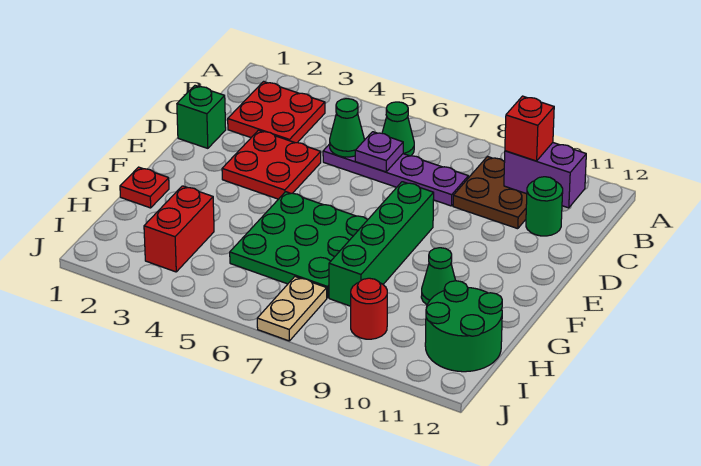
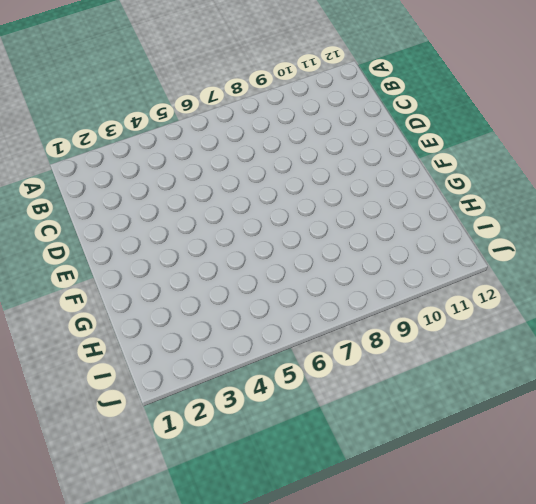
none -> red 2x2 plate [228,82,325,143]
none -> green 1x1 cone [382,102,414,156]
none -> brown 2x2 plate [453,157,527,229]

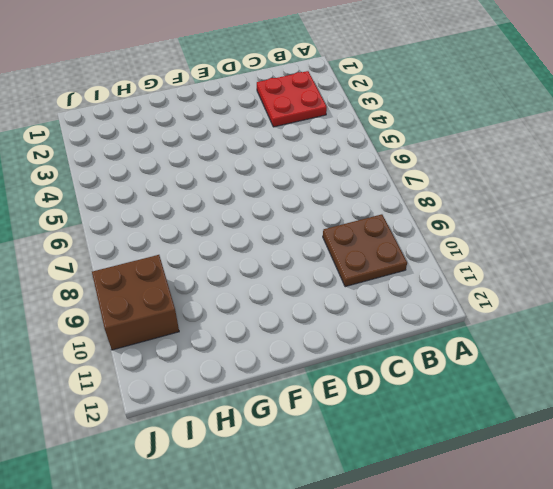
brown 2x2 brick [92,255,179,350] -> red 1x1 round brick [351,278,387,339]
none -> green 1x1 cone [382,102,414,156]
none -> purple 1x4 plate [323,144,468,206]
none -> green 1x1 round brick [526,177,563,236]

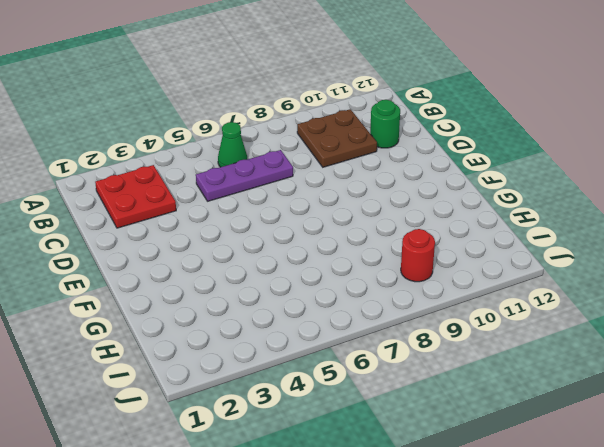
purple 1x3 plate [196,150,293,201] -> purple 1x4 plate [323,144,468,206]
none -> green 1x1 brick [177,86,226,148]
none -> red 2x2 plate [222,130,321,199]
none -> green 1x4 brick [329,182,434,306]

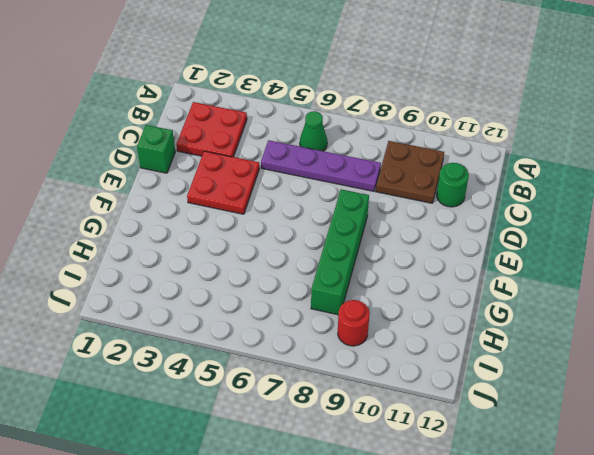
none -> green 3x3 plate [230,192,367,298]
none -> red 1x1 plate [120,167,169,208]
none -> green 1x1 cone [421,248,456,305]

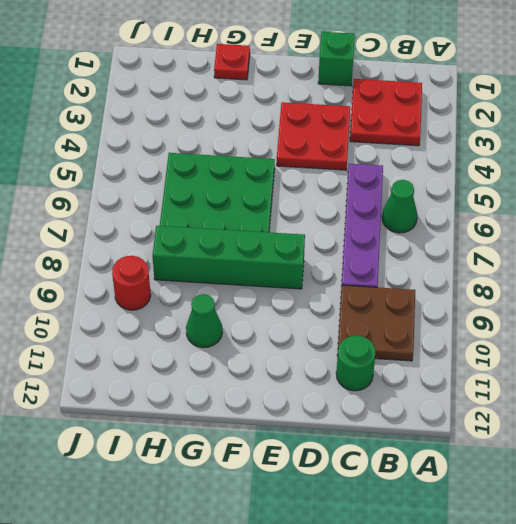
none -> red 1x2 brick [144,186,214,272]
none -> green 2x2 round brick [425,281,502,372]
none -> tan 1x2 plate [257,277,327,341]

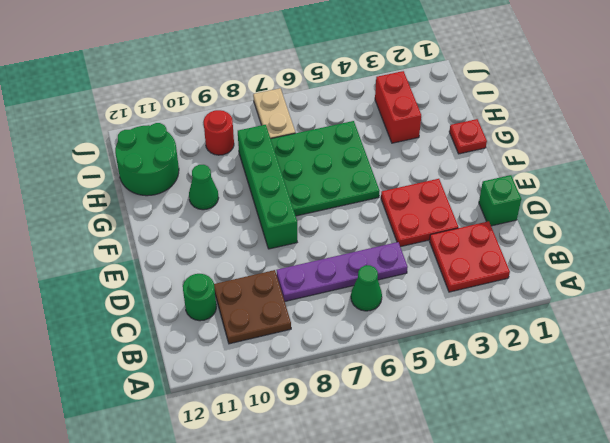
none -> purple 1x2 brick [504,143,586,208]
none -> green 1x1 cone [330,99,364,157]
none -> purple 1x1 plate [355,132,403,172]

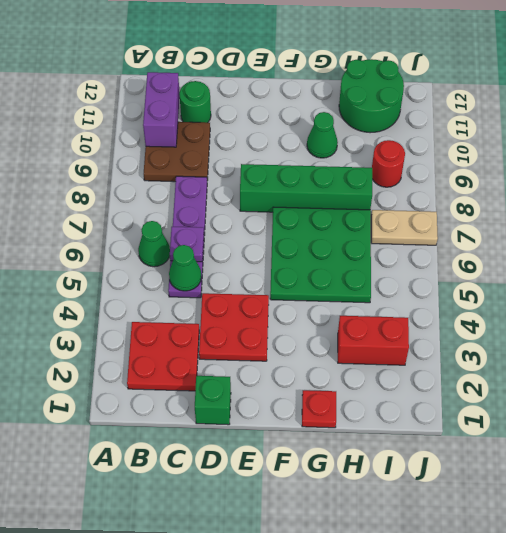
none -> red 1x1 brick [505,96,554,161]

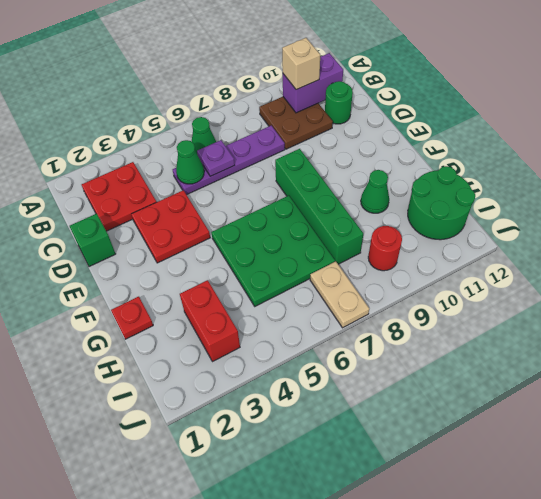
tan 1x1 brick [282,38,320,90] -> red 1x1 brick [505,96,554,161]

